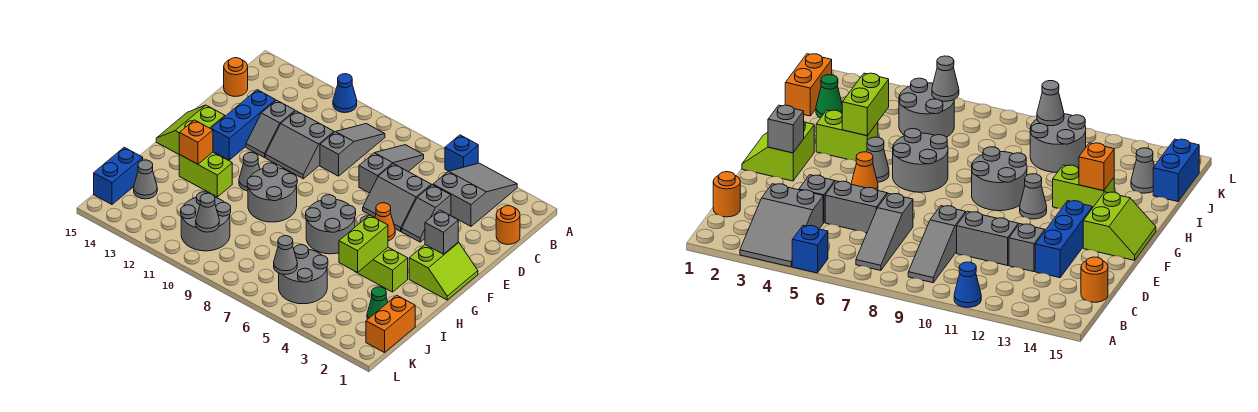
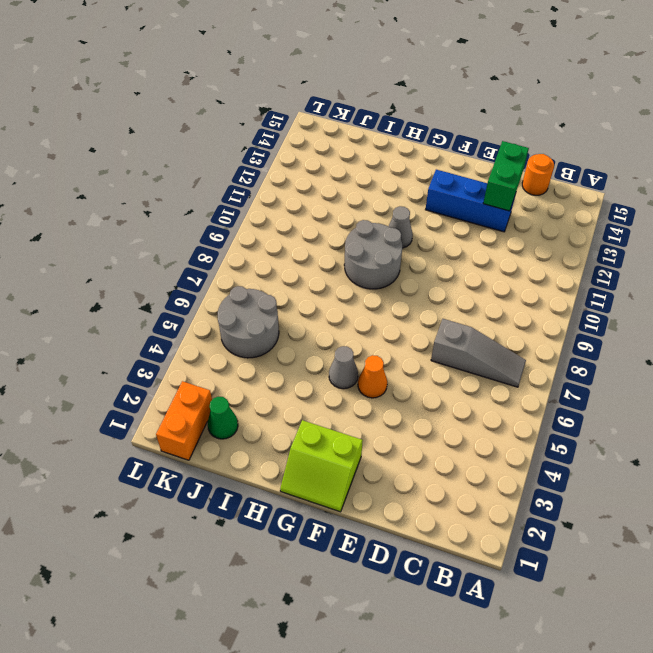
green 1x2 brick [483,141,529,211] -> none
orange 1x2 brick [156,381,212,460] -> orange 1x2 brick turned to [366,295,415,353]
none -> grey 2x3 slope [433,163,517,226]
none -> blue 1x1 brick [445,135,478,171]
none -> blue 1x1 cone [333,74,357,113]
none -> grey 1x3 slope [320,124,385,176]

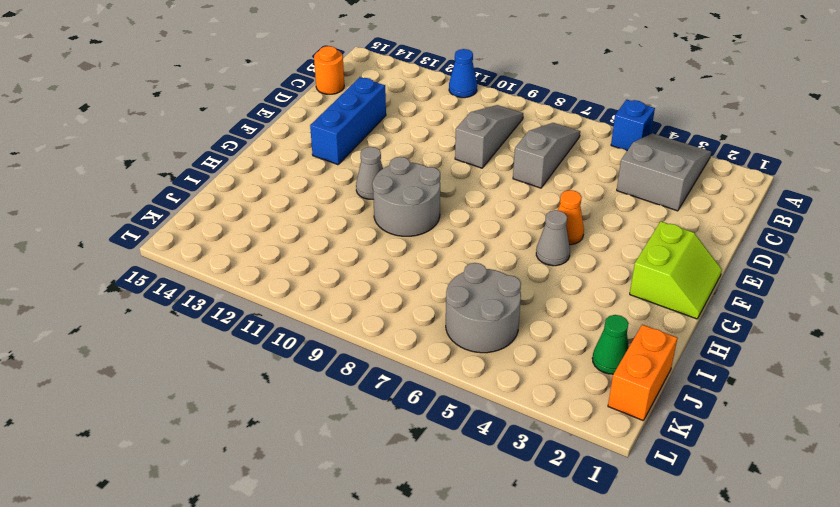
none -> orange 1x1 round brick [496,206,520,245]
none -> grey 1x2 slope [402,185,451,242]
none -> grey 2x2 slope [363,164,431,231]
none -> grey 2x2 slope [265,111,334,179]

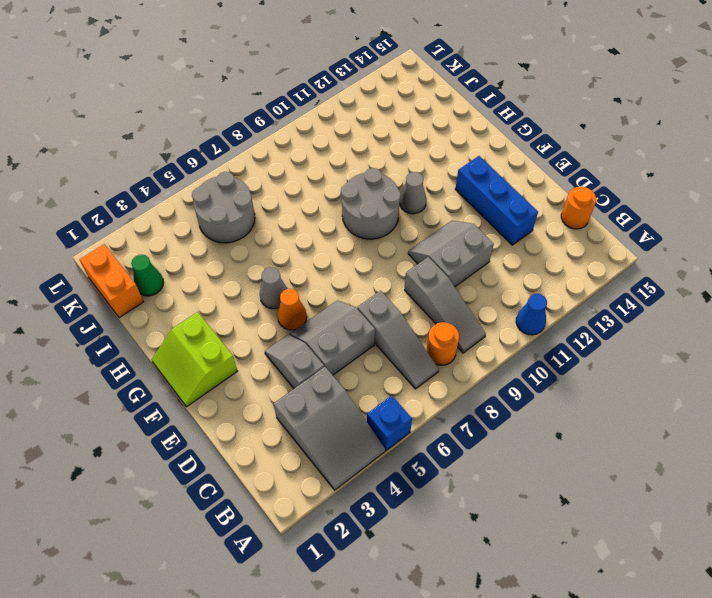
orange 1x1 round brick [427,322,459,365] -> orange 1x1 round brick moved to [496,206,520,245]
none -> grey 1x2 slope [246,100,295,158]
none -> lime 2x2 slope [156,105,225,155]
none -> grey 2x2 round brick [306,195,356,254]
none -> lime 1x2 brick [356,247,408,292]

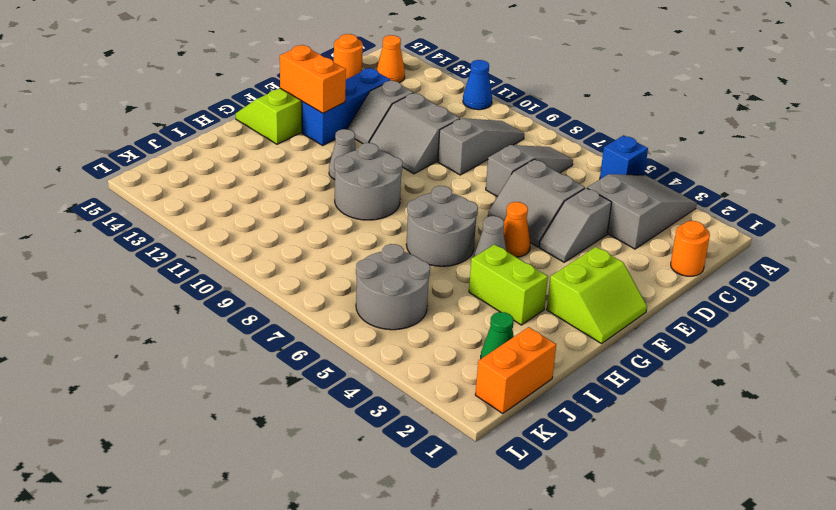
orange 1x1 cone [376,35,405,83] -> none
orange 1x2 brick [280,45,346,113] -> none
none -> lime 1x2 brick [179,152,232,197]
none -> grey 2x2 round brick [181,192,231,251]
none -> grey 1x1 cone [134,160,157,199]
none -> blue 1x2 brick [94,147,143,204]

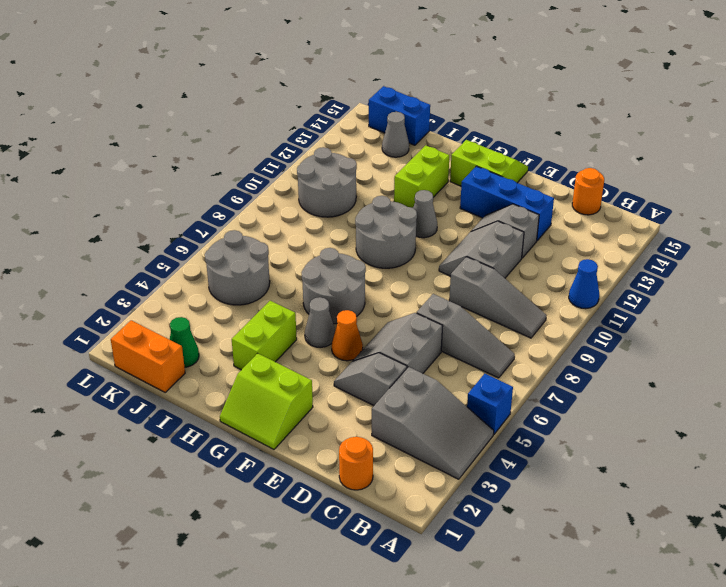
none -> grey 1x1 brick [425,210,458,254]
none -> lime 1x2 brick [339,215,388,272]
none -> orange 1x1 brick [179,120,213,164]
none -> grey 1x1 cone [274,236,297,274]

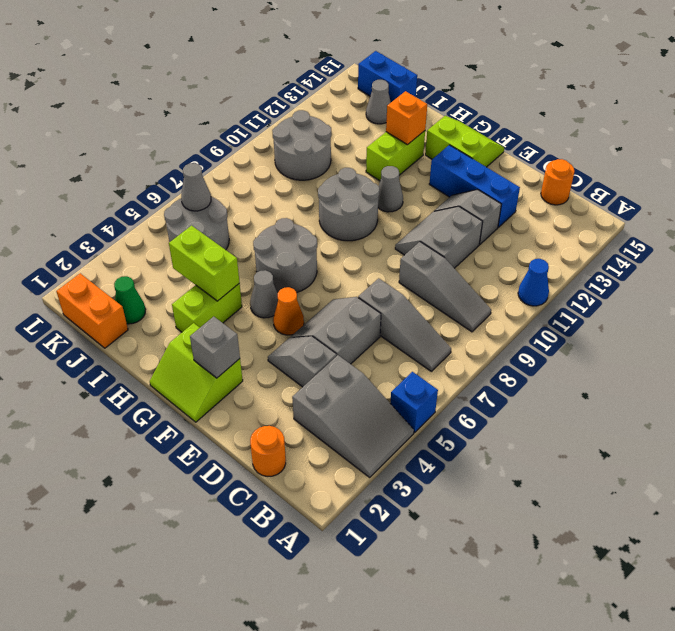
none -> grey 1x1 cone [196,193,219,232]

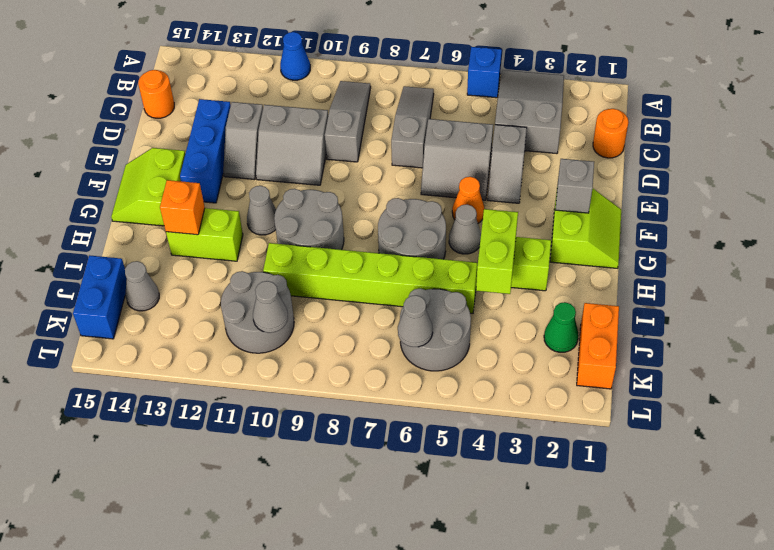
lime 1x6 brick [263,243,477,313] -> none

